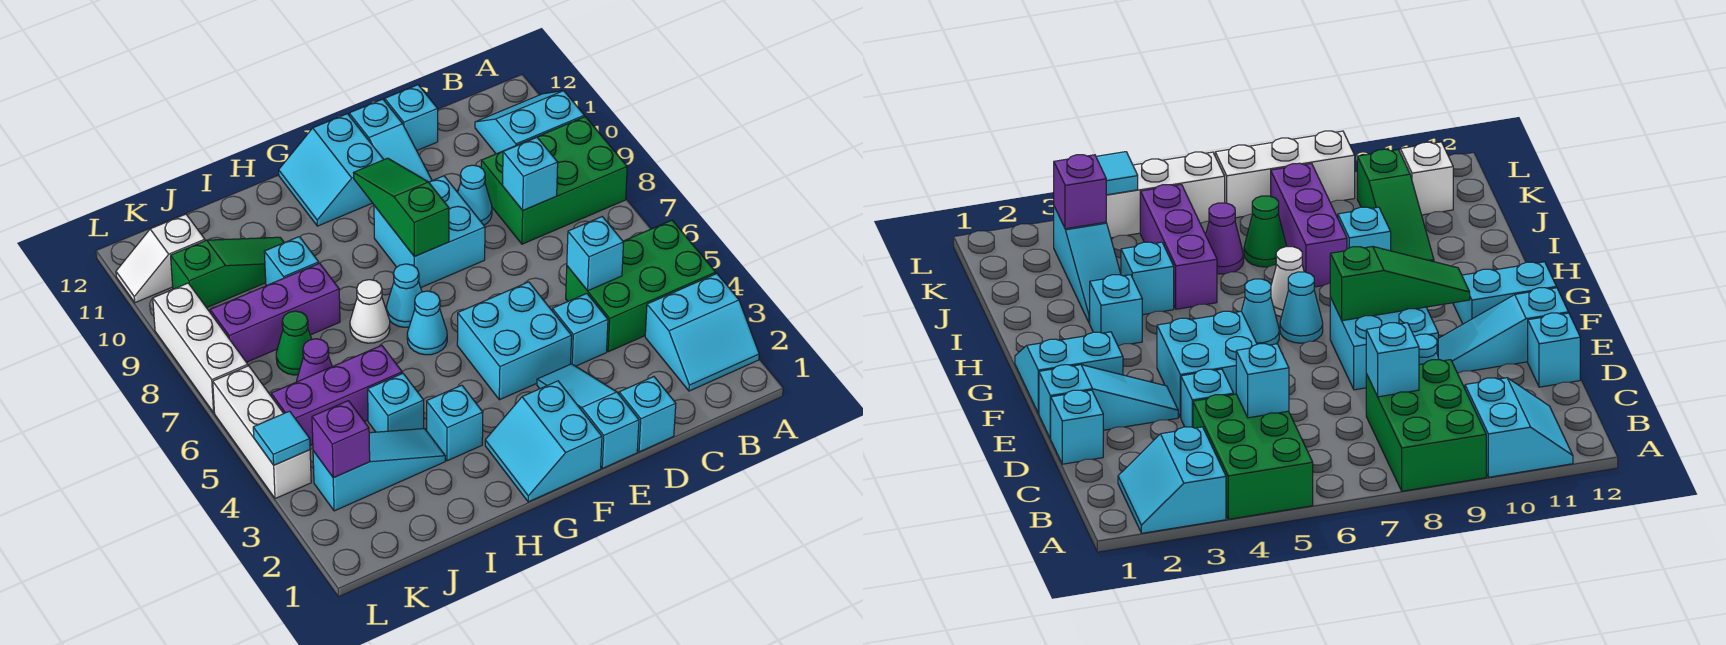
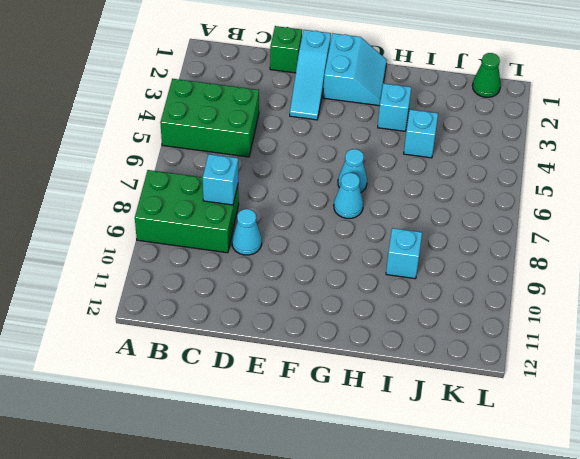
green 1x1 brick [270,26,302,73] -> cyan 1x1 brick [619,377,676,452]
green 1x1 cone [473,53,501,97] -> green 1x1 cone moved to [276,311,312,375]
none -> cyan 2x2 slope [645,274,759,391]
none -> cyan 2x2 slope [475,91,584,154]
none -> cyan 1x1 brick [552,293,608,366]
none -> cyan 1x1 brick [385,85,438,150]

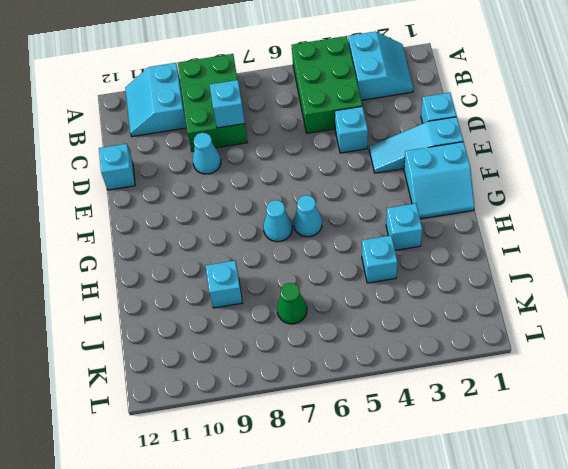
none -> cyan 2x2 brick [457,282,572,400]
none -> cyan 2x2 brick [374,176,485,287]
none -> cyan 1x3 slope [349,99,432,182]
none -> cyan 2x2 slope [279,114,384,226]

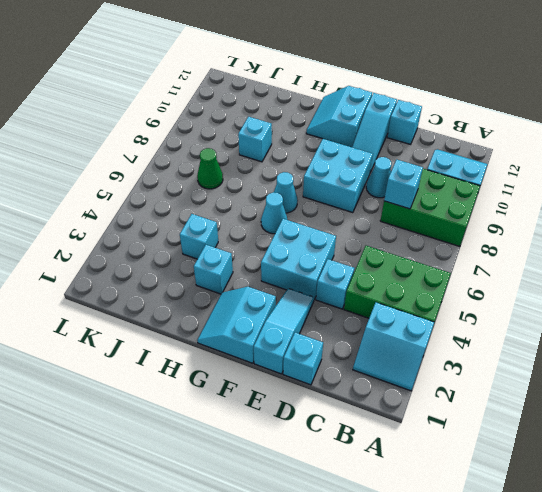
none -> white 1x1 cone [350,280,390,343]
none -> cyan 1x3 slope [313,429,445,511]
none -> purple 1x3 brick [271,345,402,445]
none -> purple 1x3 brick [210,263,340,362]

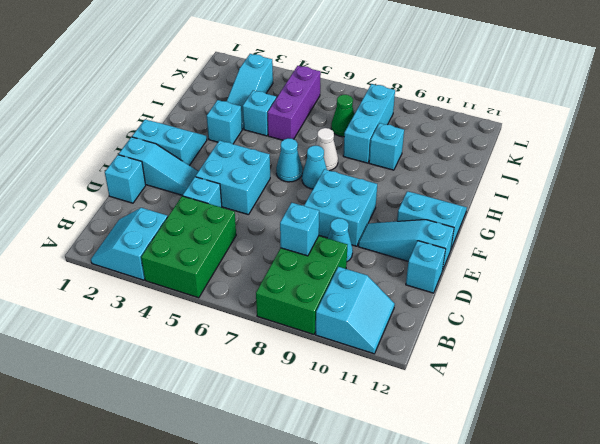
cyan 1x3 brick [343,84,395,163] -> purple 1x3 brick [210,263,340,362]
none -> green 1x3 slope [171,237,284,308]
none -> purple 1x1 cone [297,339,332,382]
none -> white 1x2 slope [116,214,205,303]
none -> white 1x3 brick [213,366,311,499]

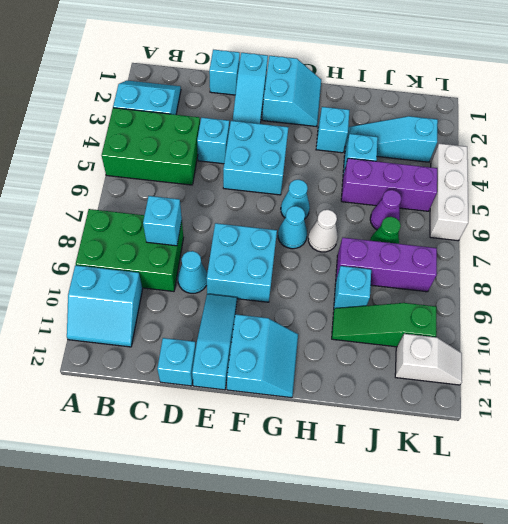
none -> white 1x3 brick [153,283,248,413]
none -> cyan 1x1 brick [567,217,624,291]
none -> green 1x3 slope [354,158,449,257]
none -> purple 1x1 brick [312,401,370,478]

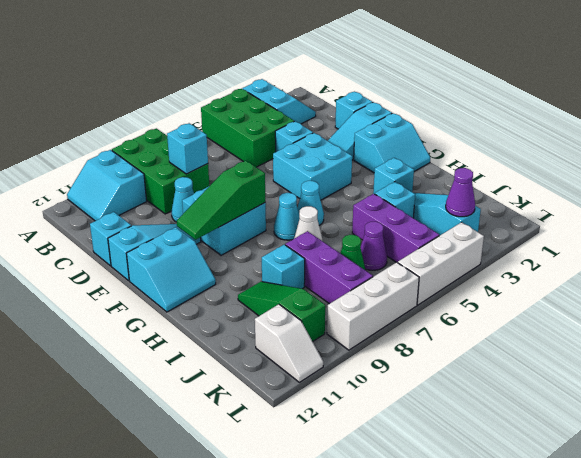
purple 1x1 cone [446,168,475,217] -> purple 1x1 brick [312,401,370,478]
none -> cyan 1x1 brick [567,217,624,291]
none -> cyan 1x1 tile [253,411,310,465]

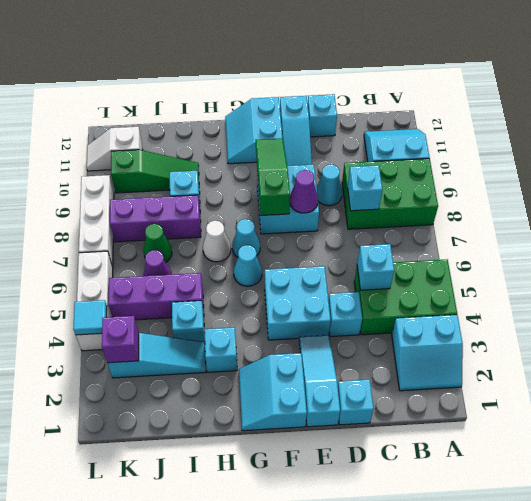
purple 1x1 cone [290,170,318,213] -> none

